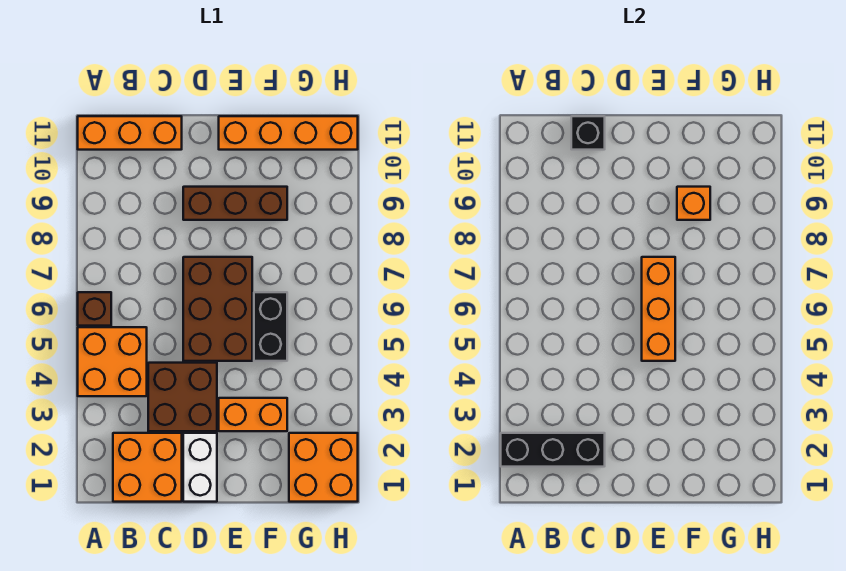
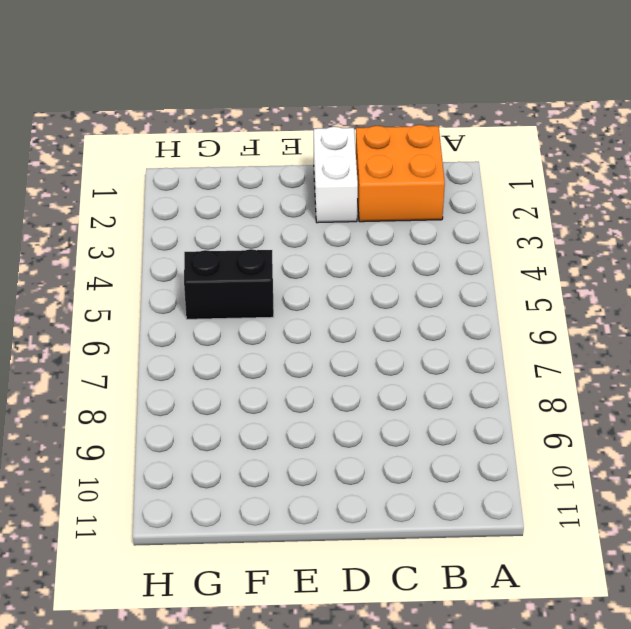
black 1x2 brick [184,249,274,319] -> black 1x2 brick turned to [254,292,287,361]
none -> orange 2x2 brick [78,327,147,396]
none -> brown 1x1 brick [78,292,111,326]
none -> orange 1x3 brick [78,116,182,150]

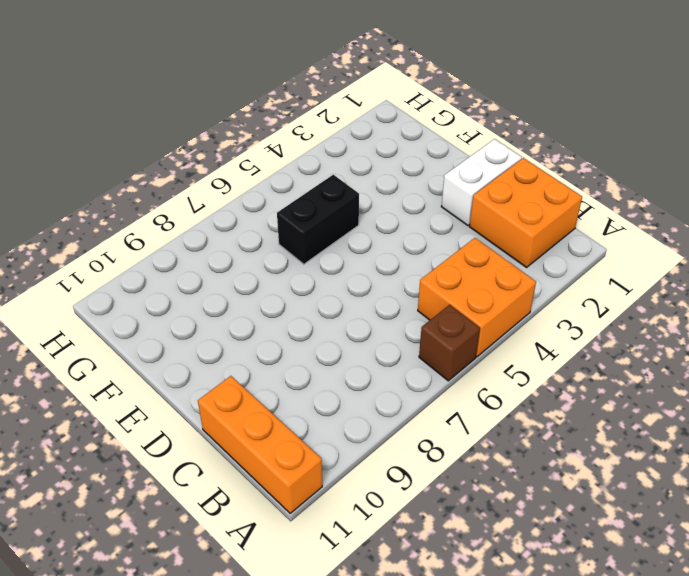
none -> brown 2x2 brick [148,363,217,431]
none -> brown 2x3 brick [183,257,252,361]
none -> brown 1x3 brick [183,187,287,220]

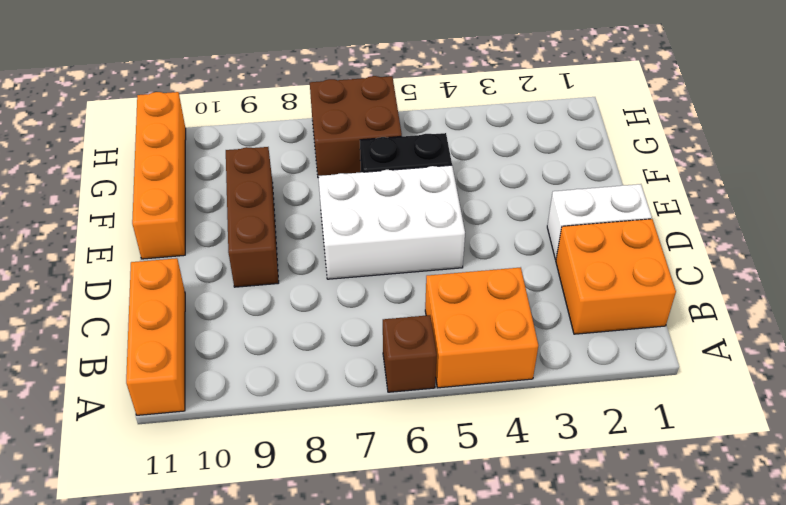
white 2x3 brick [318,165,465,279] -> brown 2x3 brick [183,257,252,361]
brown 2x2 brick [310,76,402,178] -> brown 2x2 brick moved to [148,363,217,431]
none -> orange 1x2 brick [219,398,287,431]
none -> orange 2x2 brick [289,433,358,502]
none -> black 1x3 brick [501,433,605,467]

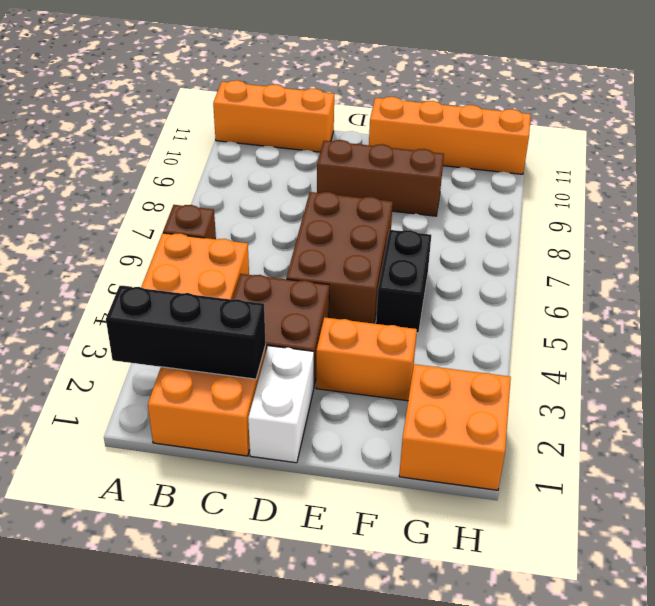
none -> black 1x1 brick [571,116,605,150]
none -> orange 1x3 brick [642,257,675,361]
none -> orange 1x1 brick [677,187,710,220]

